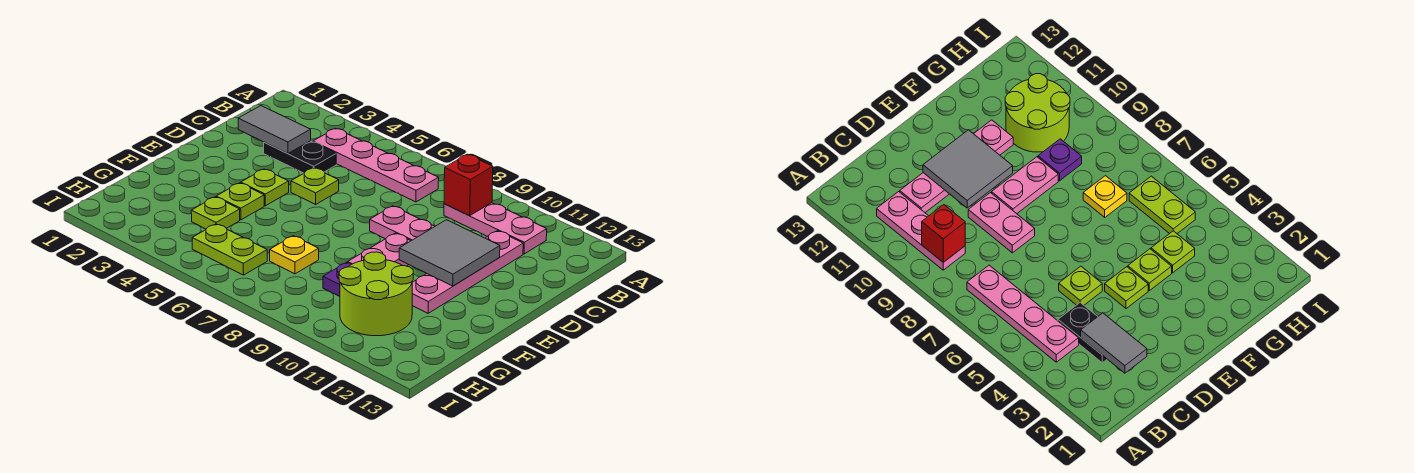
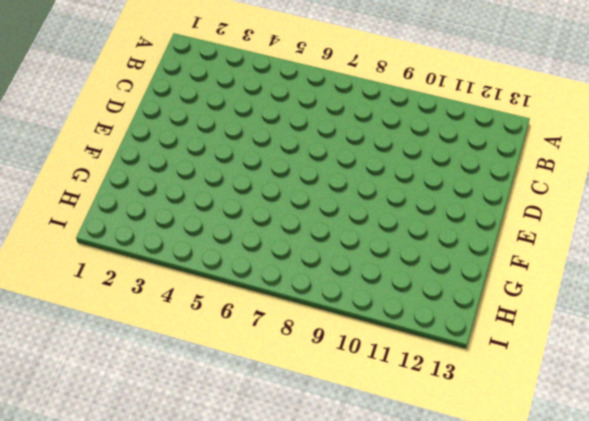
none -> pink 1x4 plate [313,128,439,202]
none -> pink 1x3 plate [444,203,547,254]
none -> black 1x2 plate [264,141,336,173]

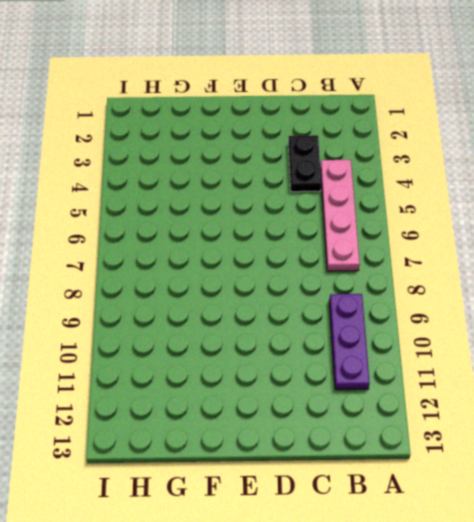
purple 1x3 plate [329,294,370,390] -> pink 1x3 plate [444,203,547,254]
none -> pink 1x4 plate [412,231,523,313]
none -> lime 1x1 plate [291,168,339,204]
none -> pink 1x2 plate [370,206,435,241]

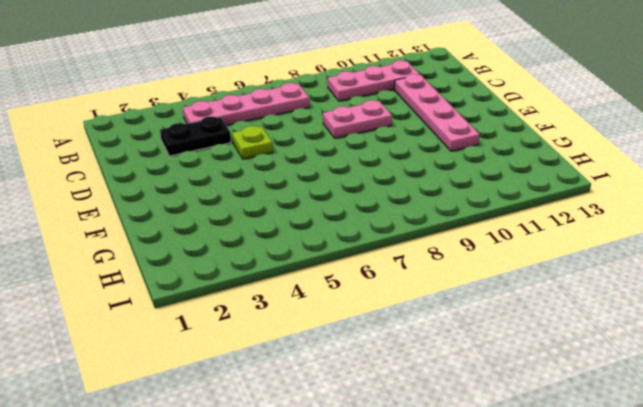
none -> lime 1x1 plate [241,169,289,206]
none -> pink 1x2 plate [348,233,410,266]
none -> lime 1x1 plate [216,183,264,220]

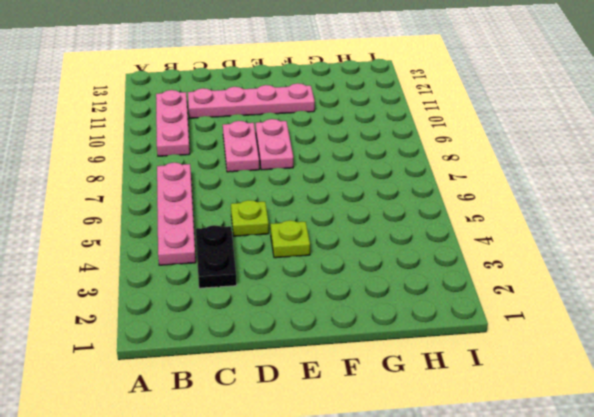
pink 1x2 plate [255,119,293,170] -> pink 1x2 plate turned to [348,233,410,266]
none -> lime 1x1 plate [216,183,264,220]
none -> lime 1x1 plate [191,197,240,229]
none -> yellow 1x1 plate [270,236,319,274]

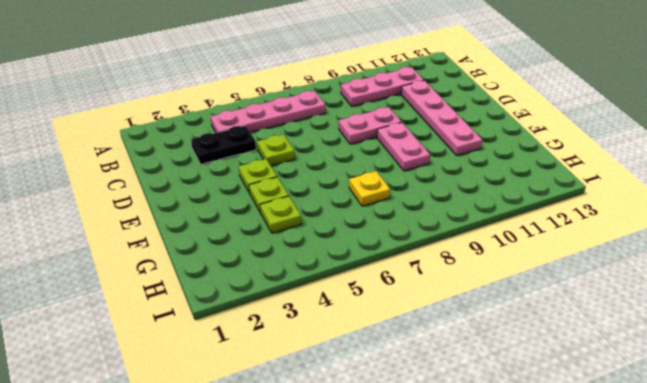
none -> purple 1x1 plate [323,262,352,296]
none -> lime 2x2 round brick [339,252,413,336]
none -> lime 1x2 plate [192,224,267,275]

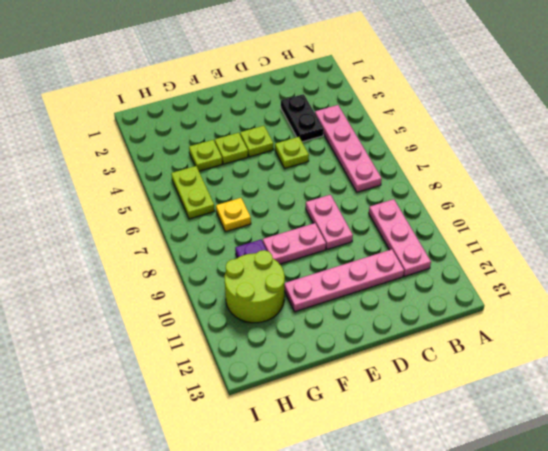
none -> red 1x1 brick [444,154,493,216]
none -> grey 1x2 tile [238,106,311,154]
none -> grey 2x2 tile [399,220,500,286]

